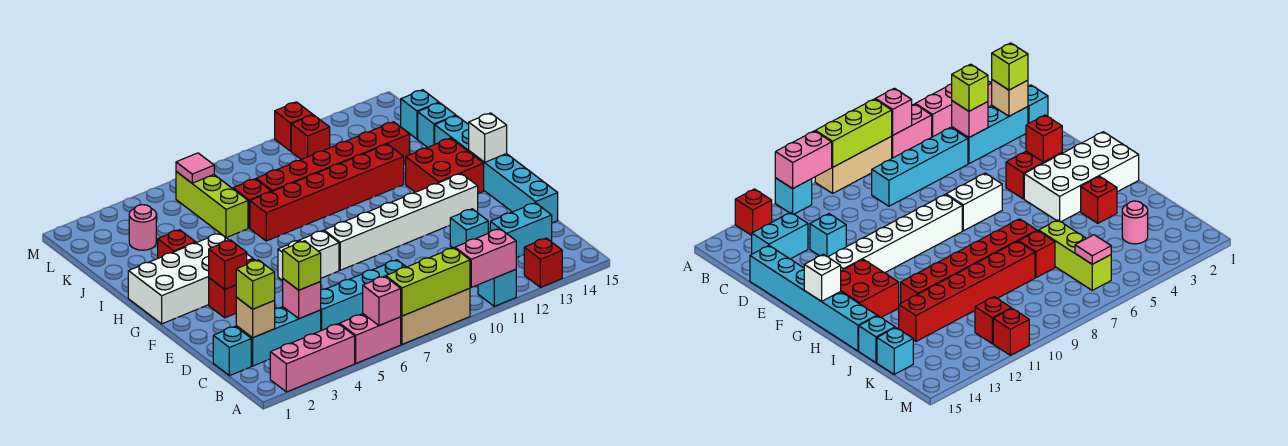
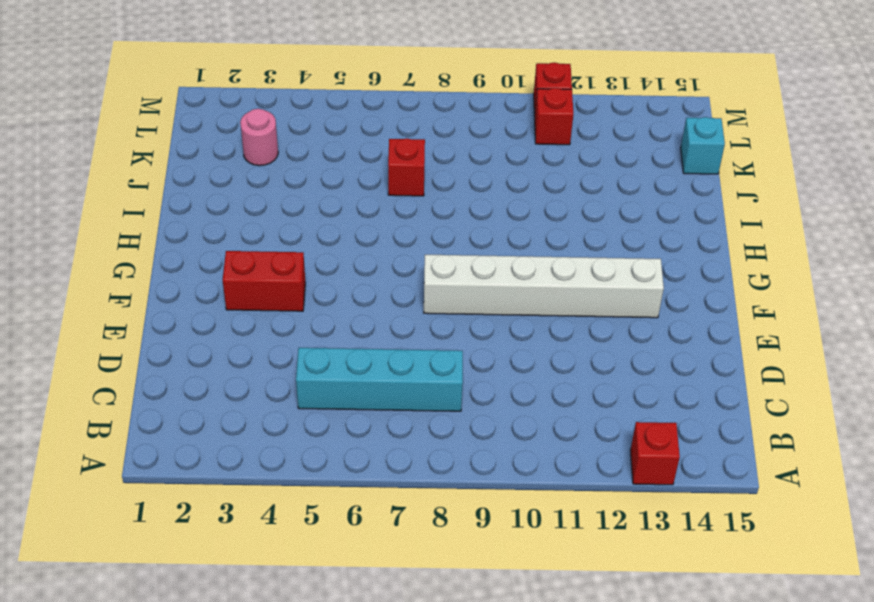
none -> pink 1x3 brick [270,324,355,392]
none -> pink 1x2 brick [340,314,401,363]
none -> tan 1x3 brick [401,288,470,344]
none -> cyan 1x1 brick [478,270,516,306]

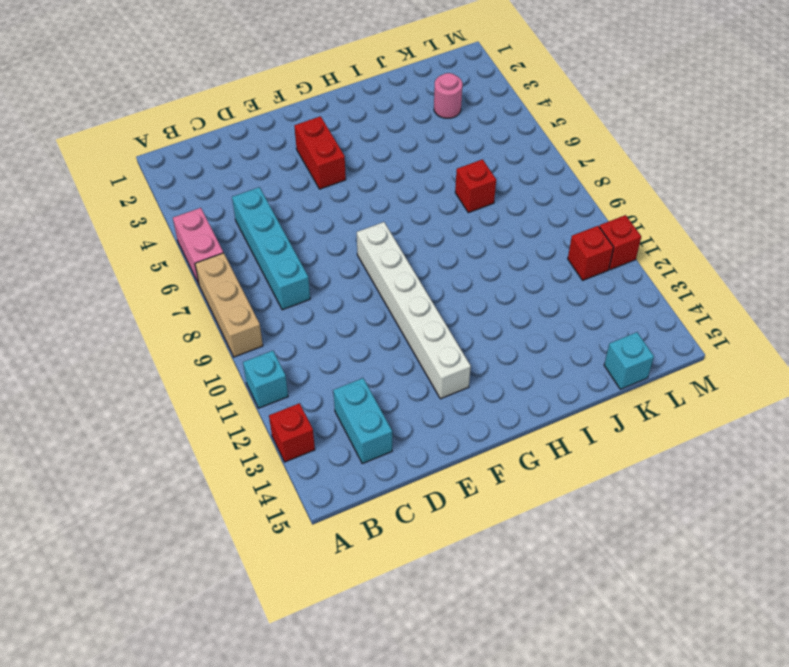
none -> pink 1x3 brick [270,324,355,392]
none -> cyan 1x1 brick [213,326,251,376]
none -> cyan 1x3 brick [236,307,321,366]
none -> cyan 1x1 brick [450,209,488,248]

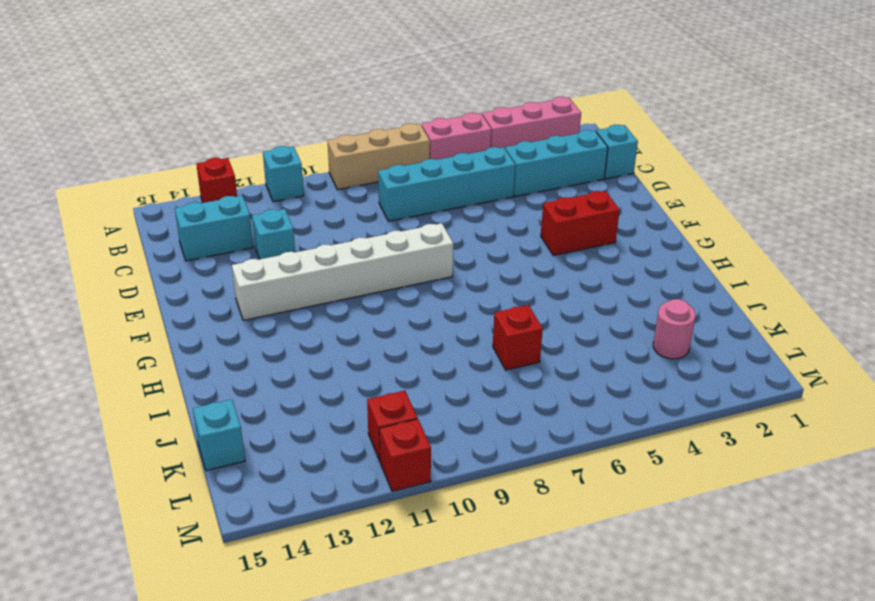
none -> cyan 1x6 brick [435,116,558,223]
none -> white 1x2 brick [278,231,339,281]
none -> white 2x4 brick [128,233,253,324]
none -> red 2x2 brick [406,138,484,194]

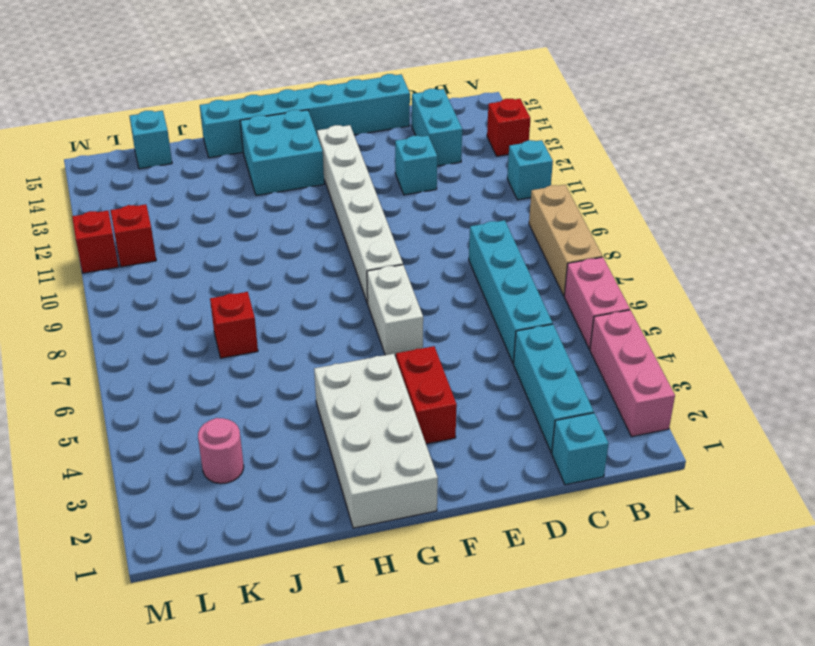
cyan 2x2 brick [240,110,324,196] -> red 2x2 brick [406,138,484,194]
none -> red 1x1 brick [158,230,196,258]
none -> red 1x6 brick [250,144,404,241]
none -> lime 1x3 brick [176,172,248,238]
none -> red 1x6 brick [256,122,410,192]

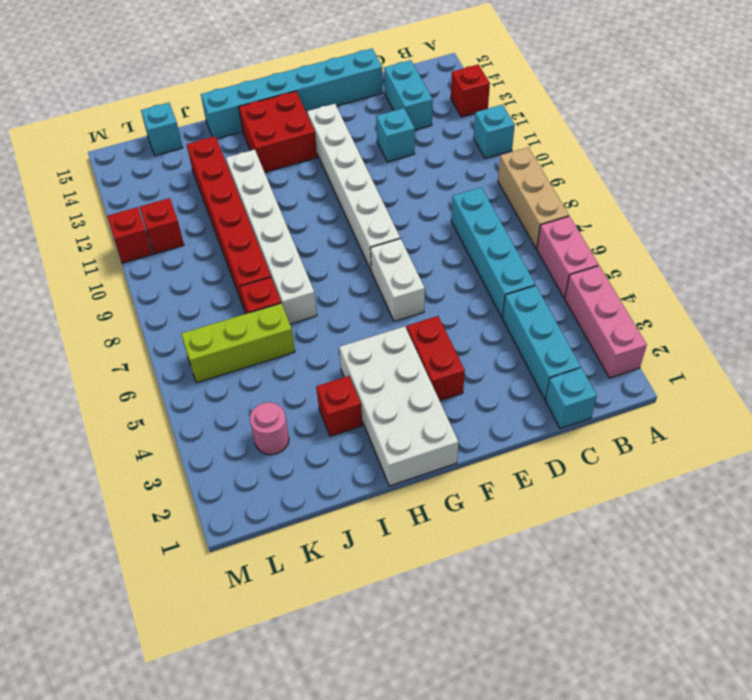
white 1x6 brick [226,150,317,324] -> red 1x6 brick [250,144,404,241]
none -> cyan 1x1 brick [418,103,456,147]
none -> pink 1x1 brick [363,276,401,326]
none -> lime 1x3 brick [386,248,470,316]
none -> pink 1x2 brick [455,229,516,287]

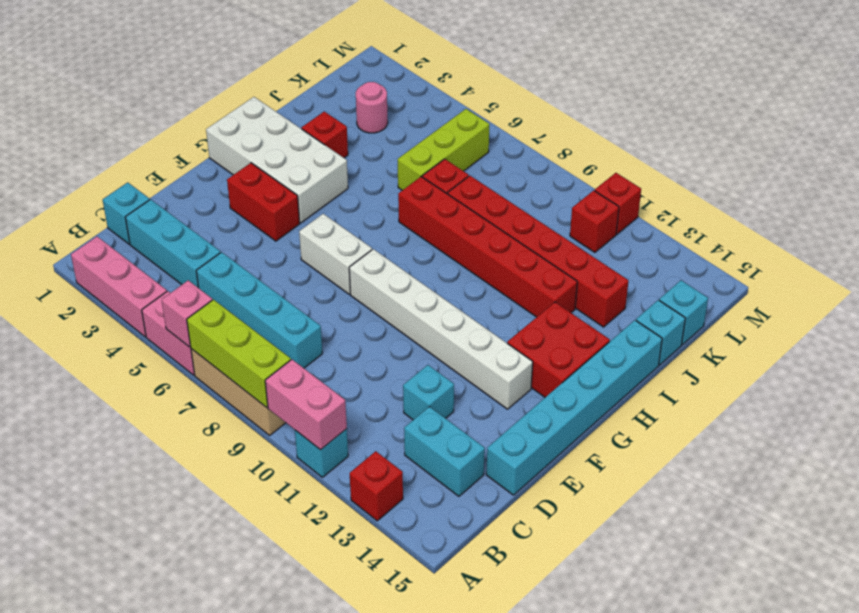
none -> tan 1x1 brick [236,298,275,338]
none -> pink 1x1 brick [282,279,321,319]
none -> red 1x1 brick [209,240,247,289]
none -> white 1x1 brick [469,113,507,162]

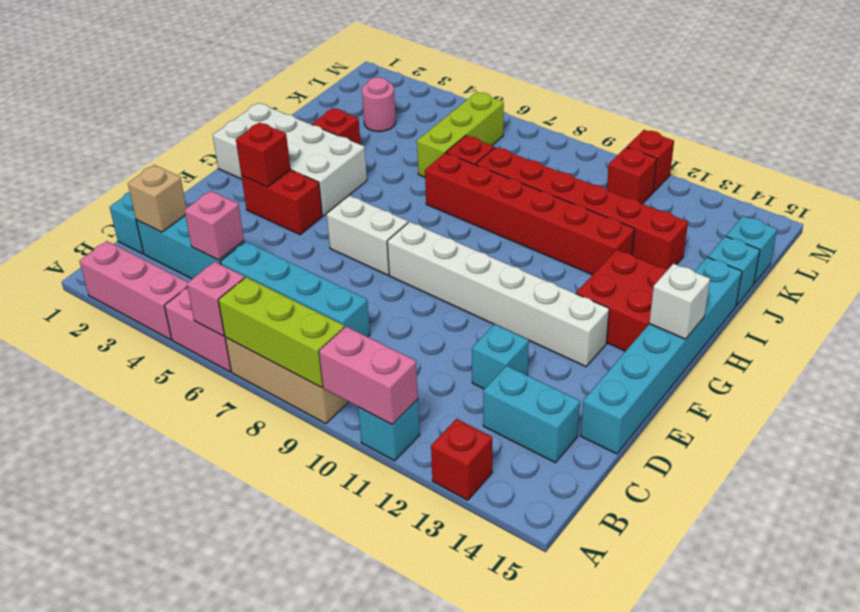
none -> pink 1x1 tile [176,153,214,183]
none -> lime 1x1 brick [236,260,275,309]
none -> lime 1x1 brick [283,241,321,290]

